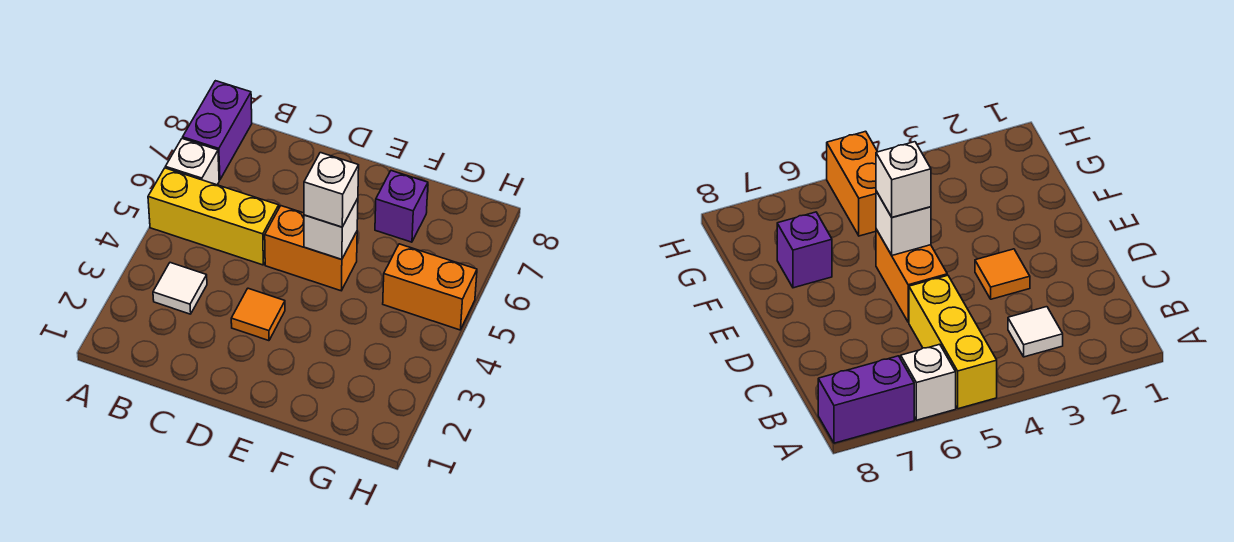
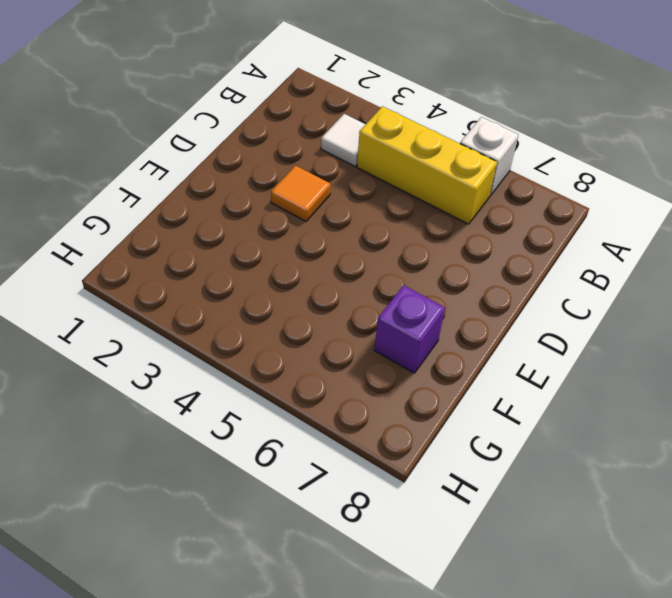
yellow 1x3 brick [357,106,497,224] -> yellow 1x3 brick turned to [148,168,279,265]
none -> purple 1x2 brick [183,81,252,180]
none -> orange 1x2 brick [265,206,357,291]

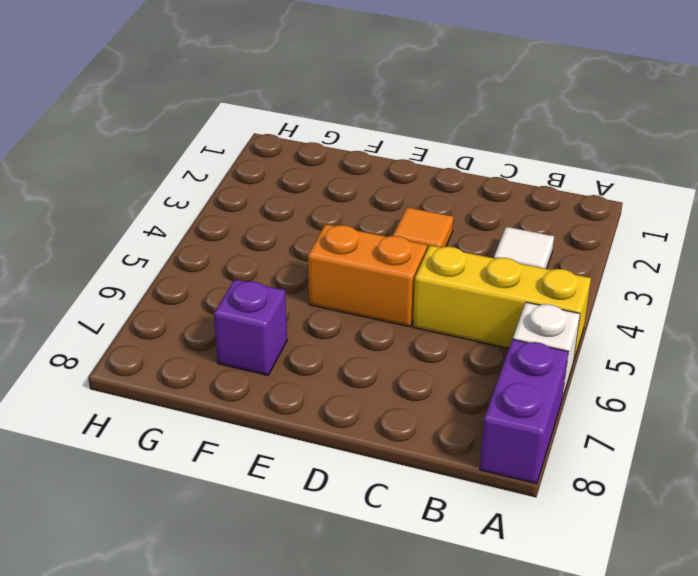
none -> orange 1x2 brick [383,244,477,330]
none -> white 1x1 brick [304,198,358,259]

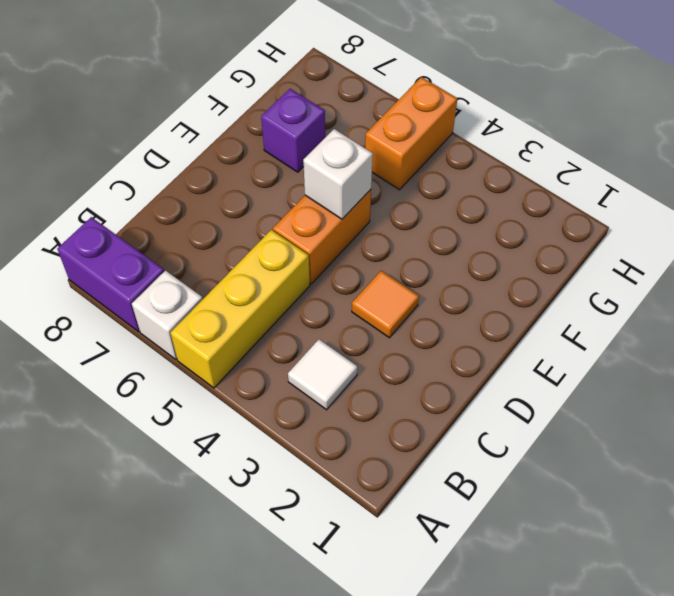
none -> white 1x1 brick [304,153,359,227]

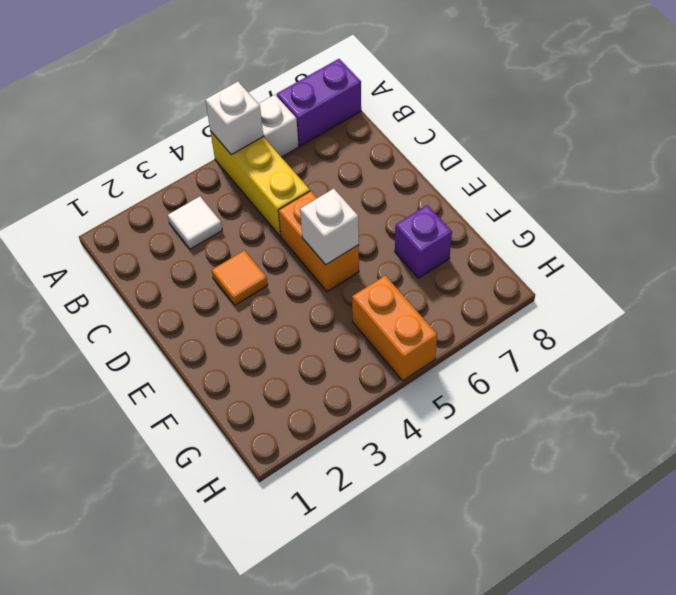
white 1x1 brick [205,82,263,155] -> white 1x1 brick moved to [304,153,359,227]

